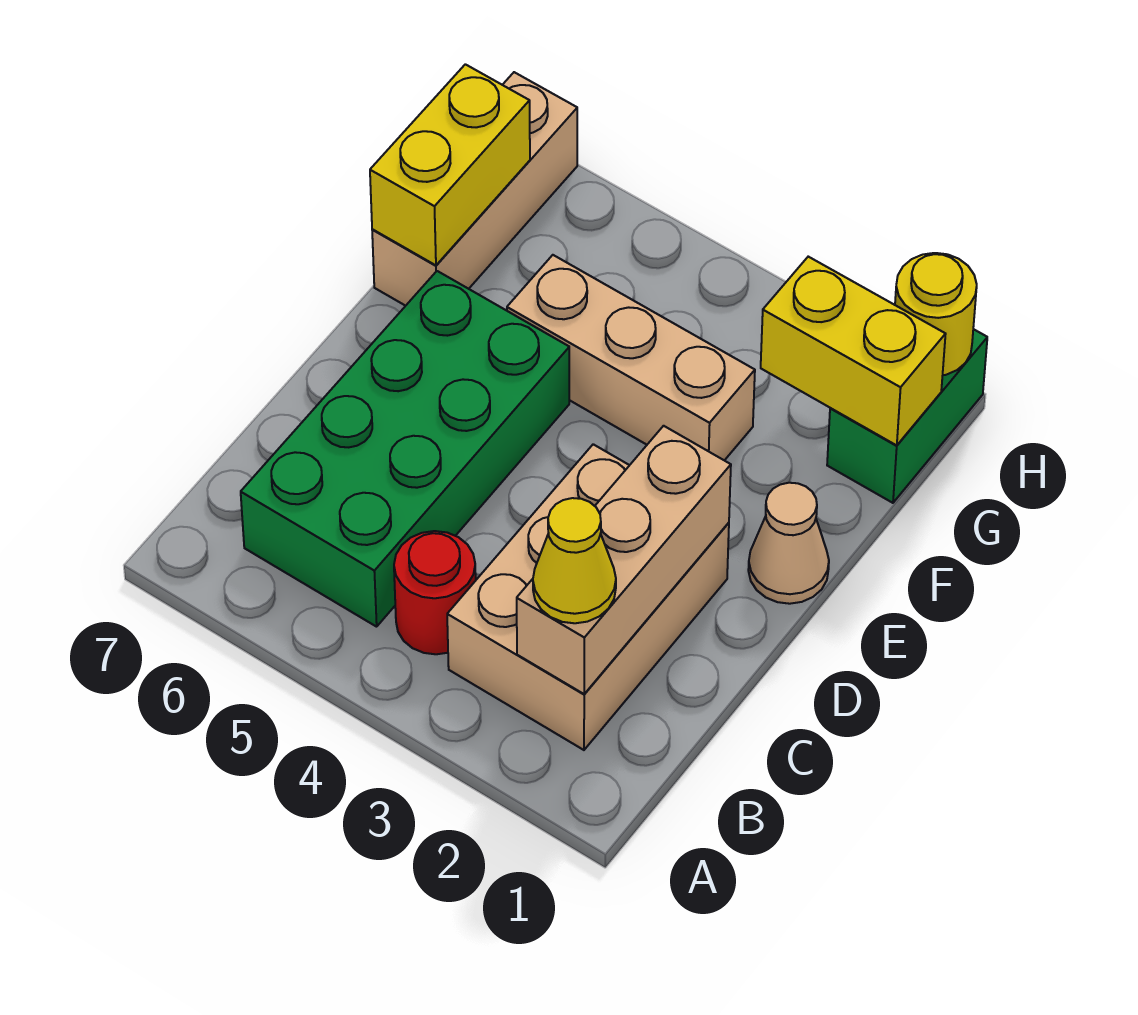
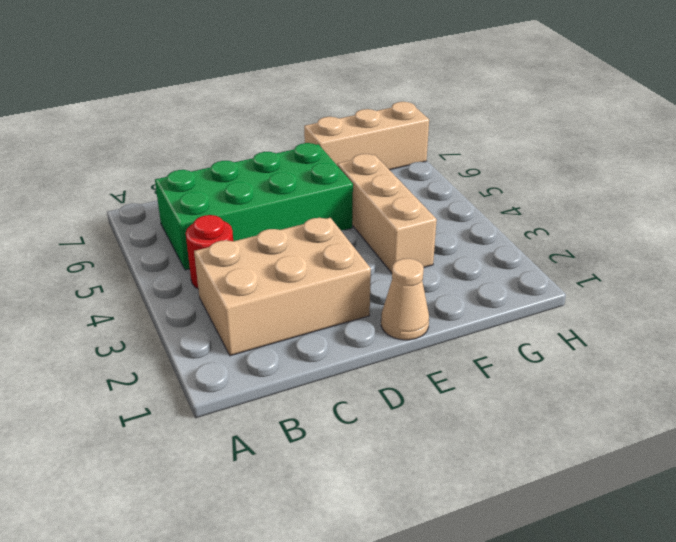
none -> green 1x2 brick [827,329,987,503]
none -> tan 1x3 brick [517,426,731,694]
none -> yellow 1x2 brick [370,64,530,265]

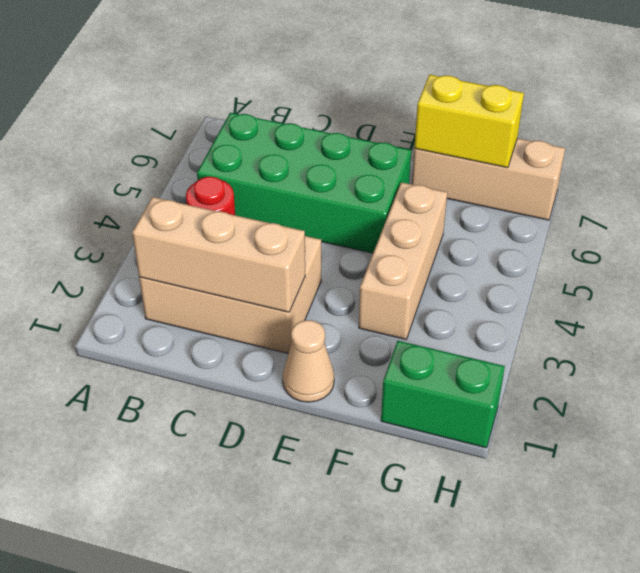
none -> yellow 1x2 brick [761,257,946,445]
none -> yellow 1x1 round brick [895,253,977,375]
none -> yellow 1x1 cone [533,498,616,623]

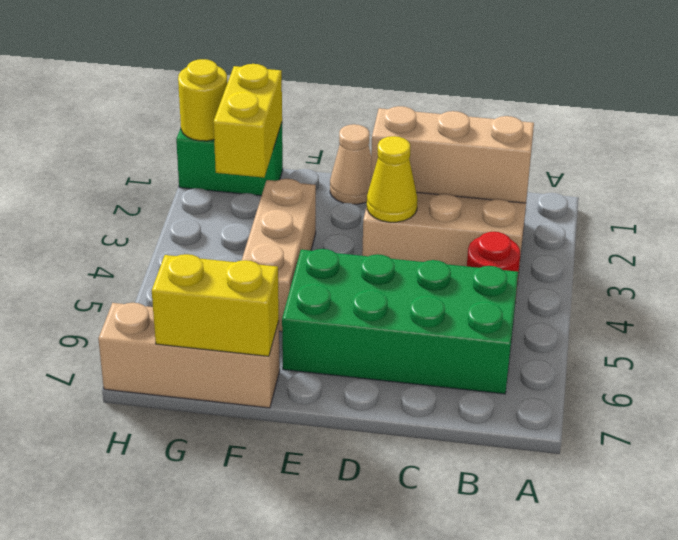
yellow 1x1 cone [367,136,418,222] -> yellow 1x1 cone moved to [533,498,616,623]

